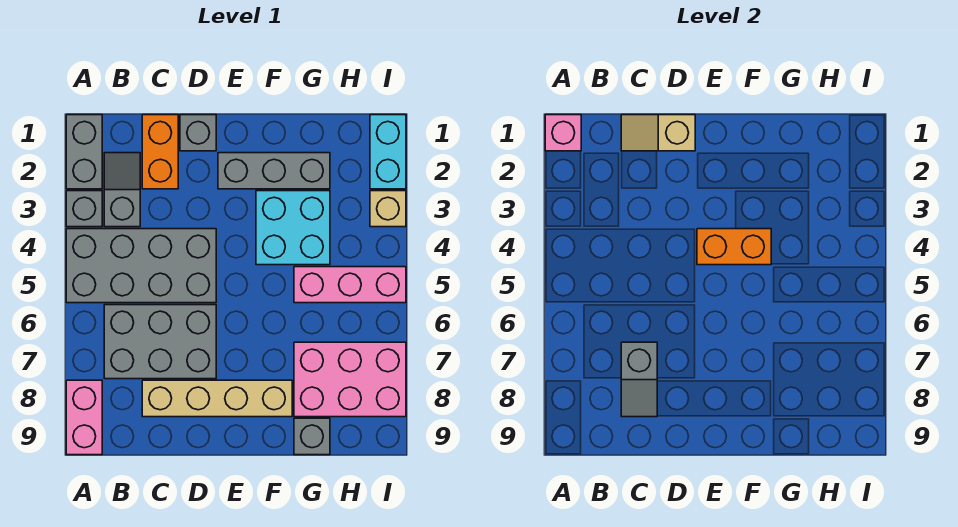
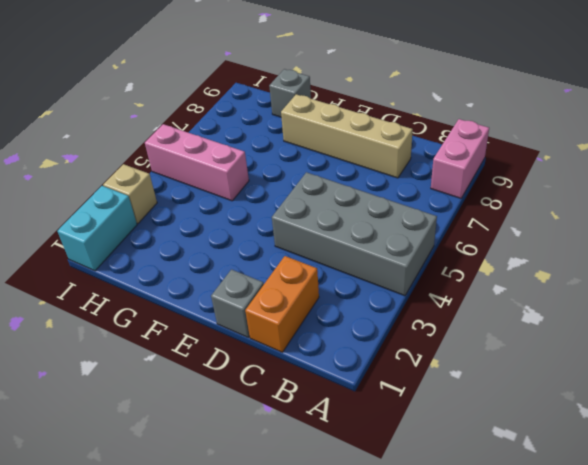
none -> grey 1x2 brick [66,115,102,189]
none -> grey 1x1 brick [66,191,102,227]
none -> grey 1x2 slope [104,153,140,227]

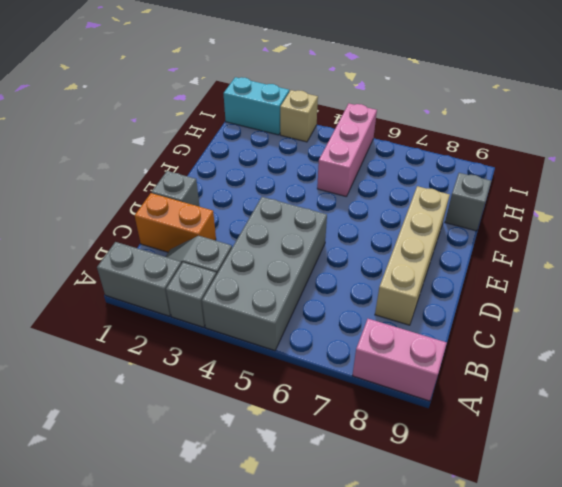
none -> grey 2x3 brick [104,305,216,379]
none -> grey 1x3 brick [218,153,330,189]
none -> cyan 2x2 brick [256,191,330,265]

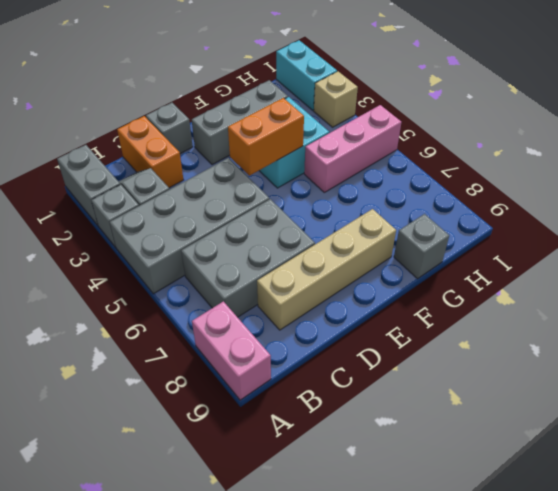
none -> pink 2x3 brick [294,342,406,417]
none -> pink 1x1 brick [545,115,581,151]
none -> tan 1x2 slope [621,115,695,151]

